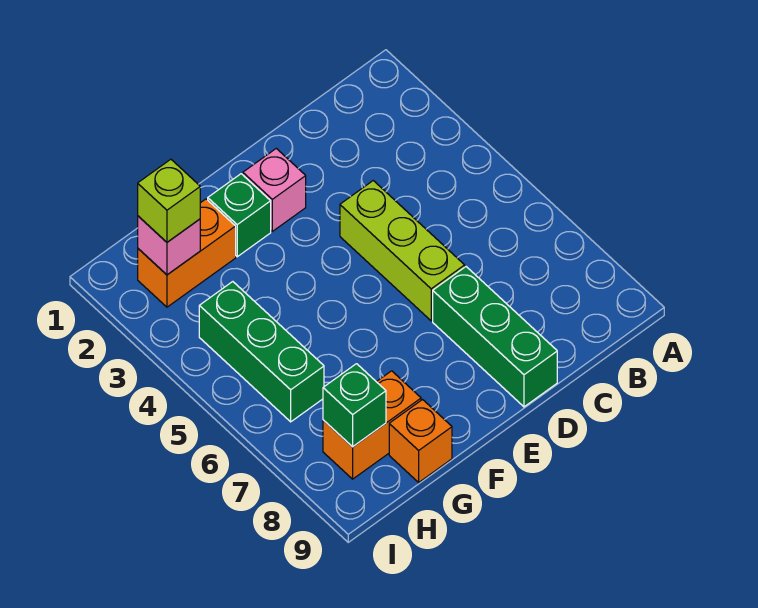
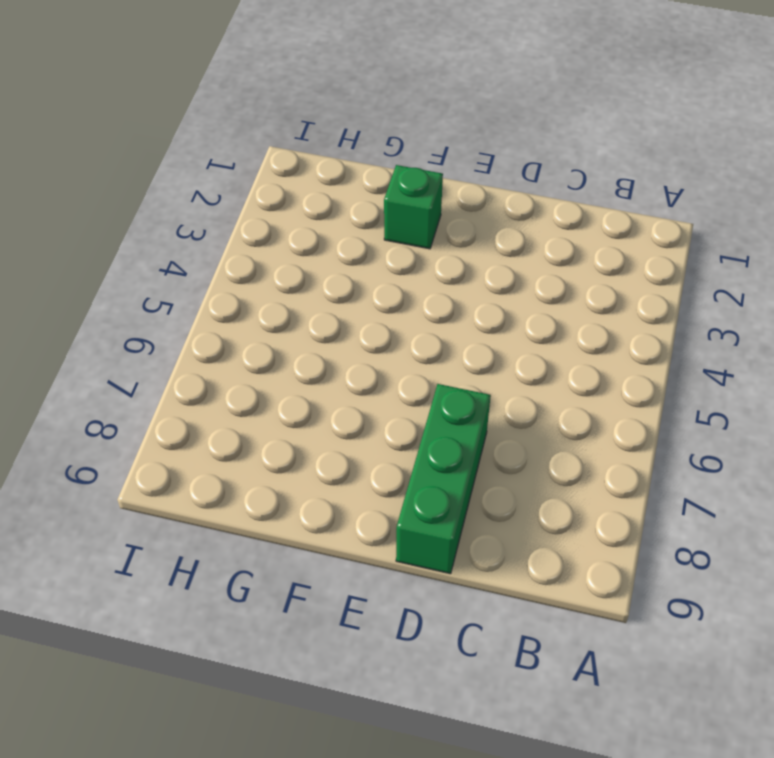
none -> lime 1x3 brick [340,181,465,321]
none -> pink 1x1 brick [243,148,306,231]

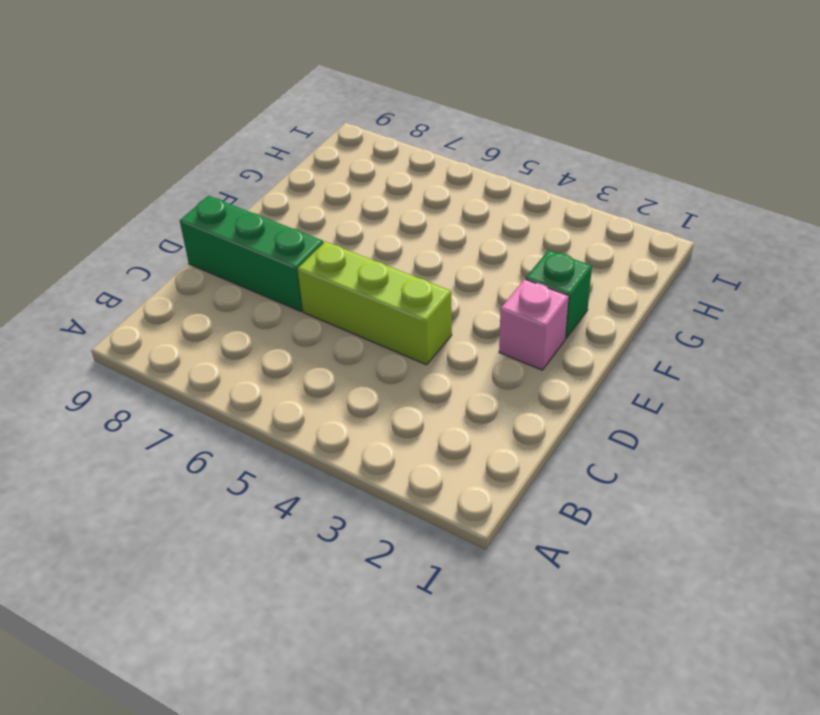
none -> orange 1x2 brick [138,199,236,307]
none -> orange 1x2 brick [323,371,421,479]

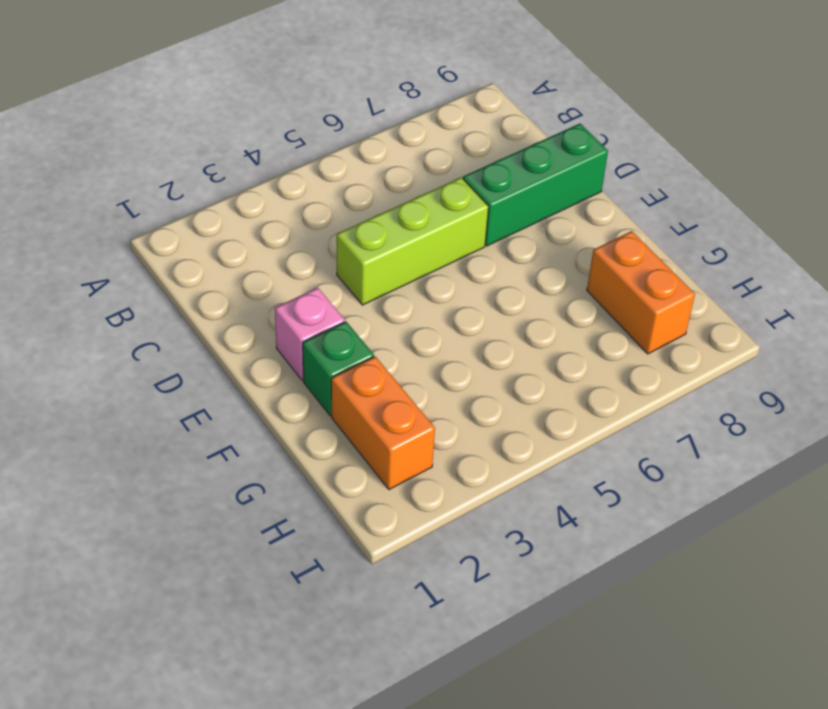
none -> orange 1x1 brick [389,400,452,482]
none -> green 1x3 brick [199,282,324,422]

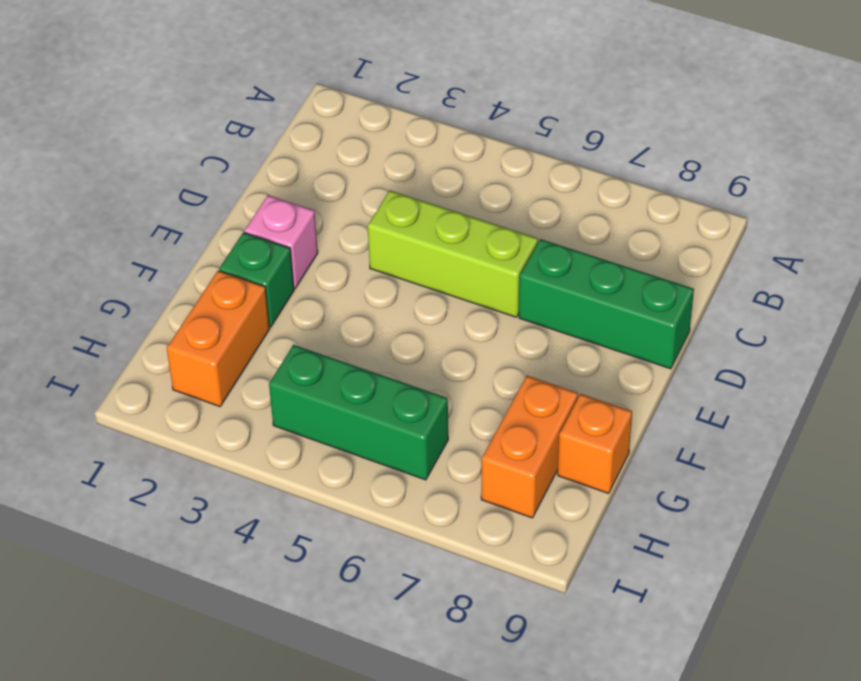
none -> pink 1x1 brick [138,216,200,275]
none -> green 1x1 brick [323,364,386,447]

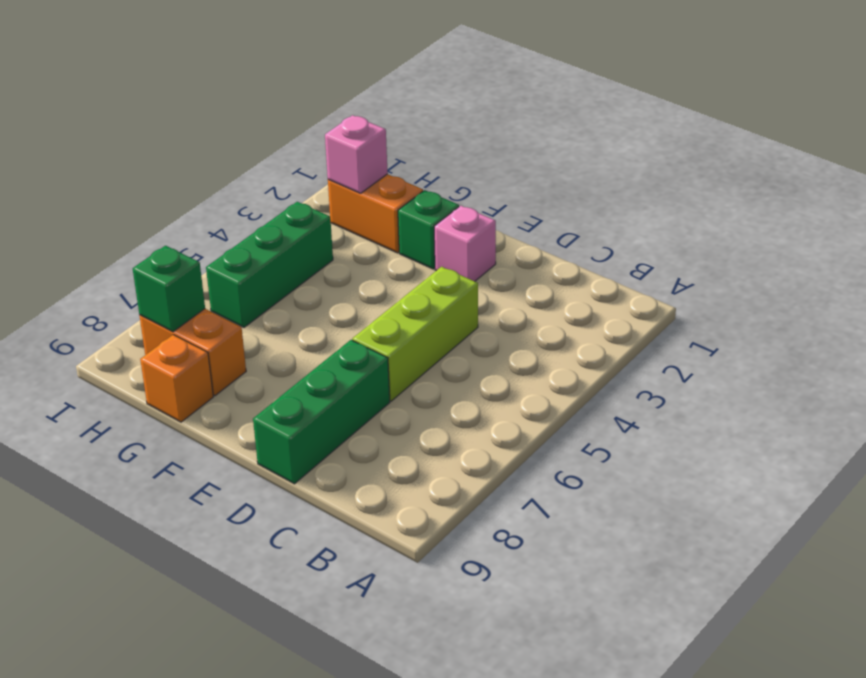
none -> lime 1x1 brick [138,159,200,242]

